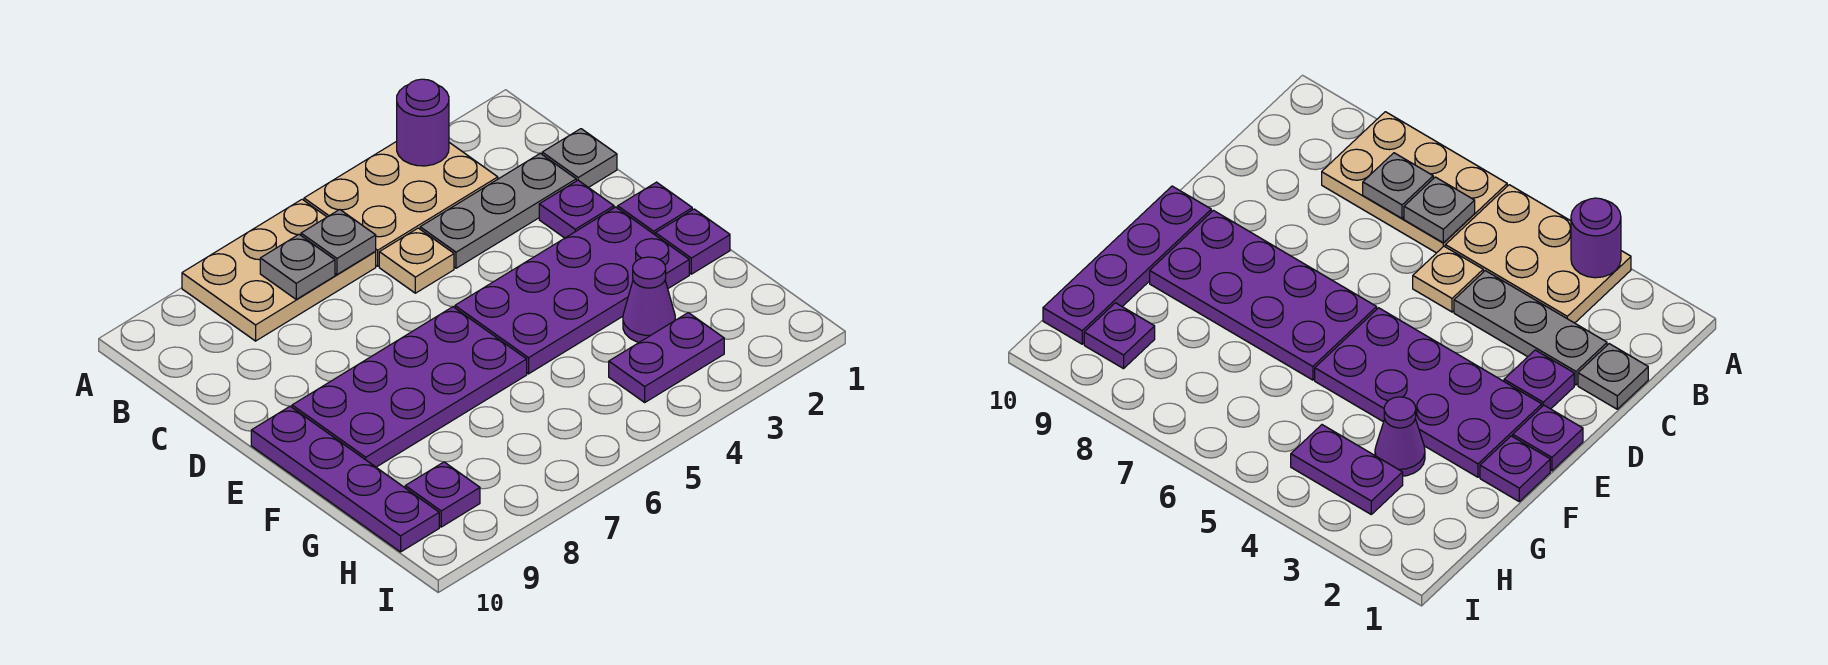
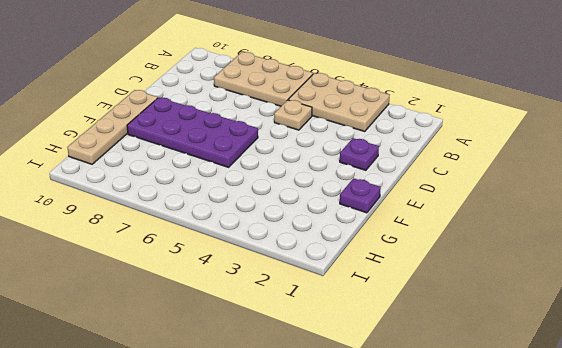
tan 1x4 plate [67,90,158,164] -> purple 1x4 plate [251,406,439,552]
none -> grey 1x1 plate [542,129,617,188]
none -> grey 1x3 plate [420,153,576,268]
none -> purple 1x1 plate [618,182,692,235]

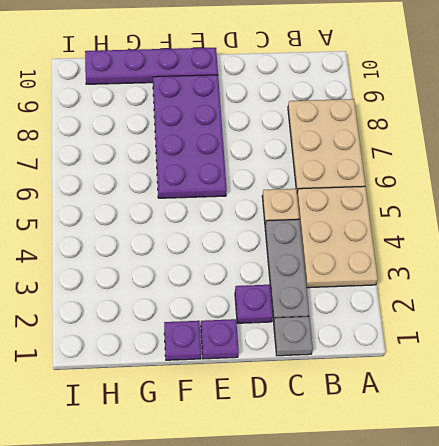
none -> purple 2x4 plate [455,207,689,374]
none -> purple 1x1 cone [623,257,675,342]
none -> purple 1x2 plate [609,313,724,402]

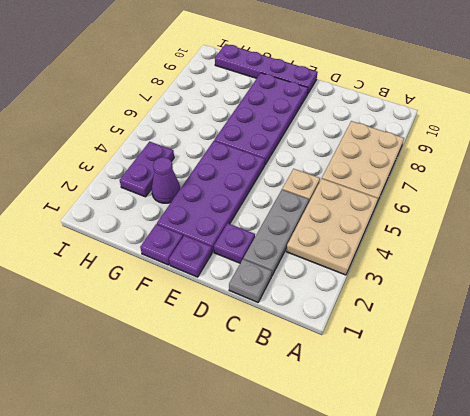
none -> purple 1x1 plate [405,462,480,527]
none -> purple 1x1 round brick [397,79,449,166]
none -> grey 1x1 plate [301,210,376,274]

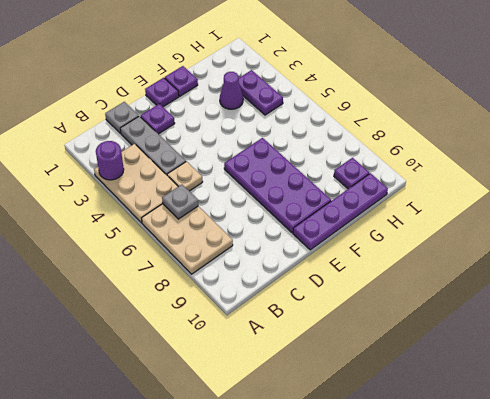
none -> purple 2x4 plate [455,207,689,374]
none -> grey 1x1 plate [260,235,335,299]

